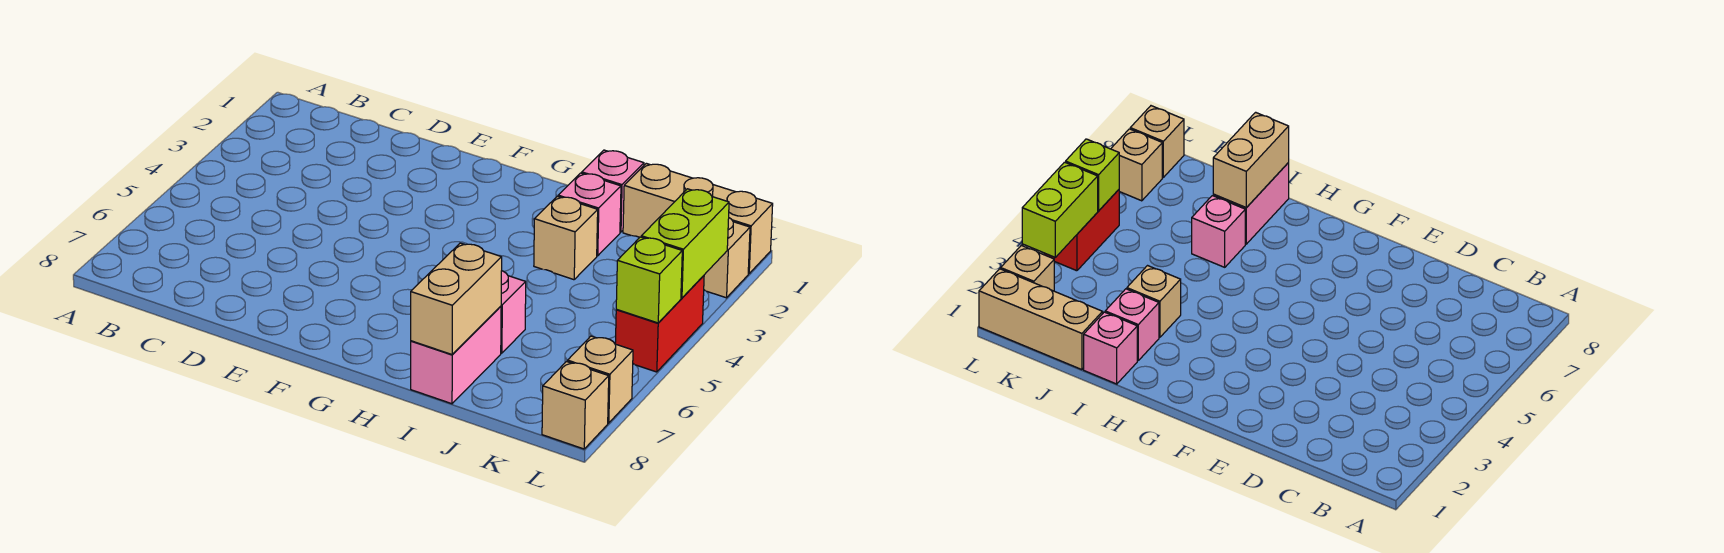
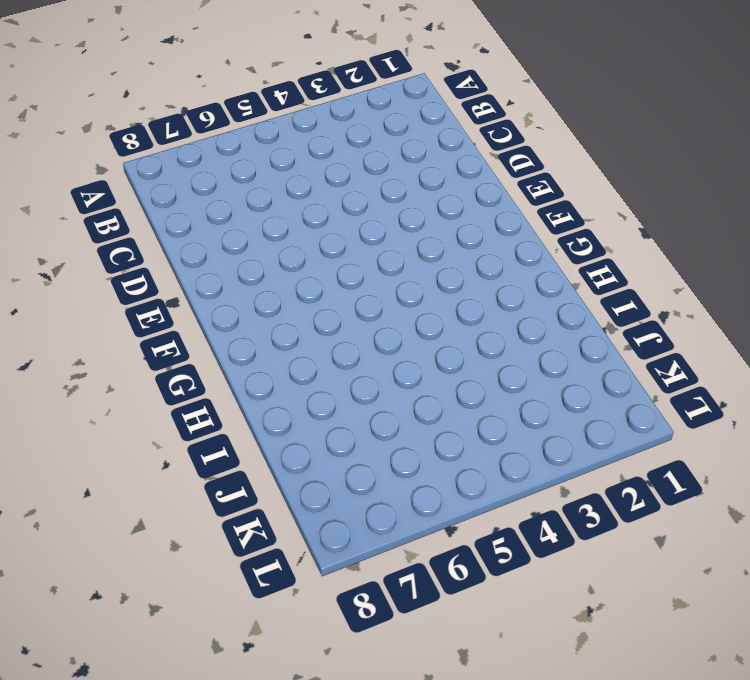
none -> pink 1x1 brick [582,150,644,232]
none -> pink 1x1 brick [558,173,621,256]
none -> tan 1x1 brick [534,196,598,280]

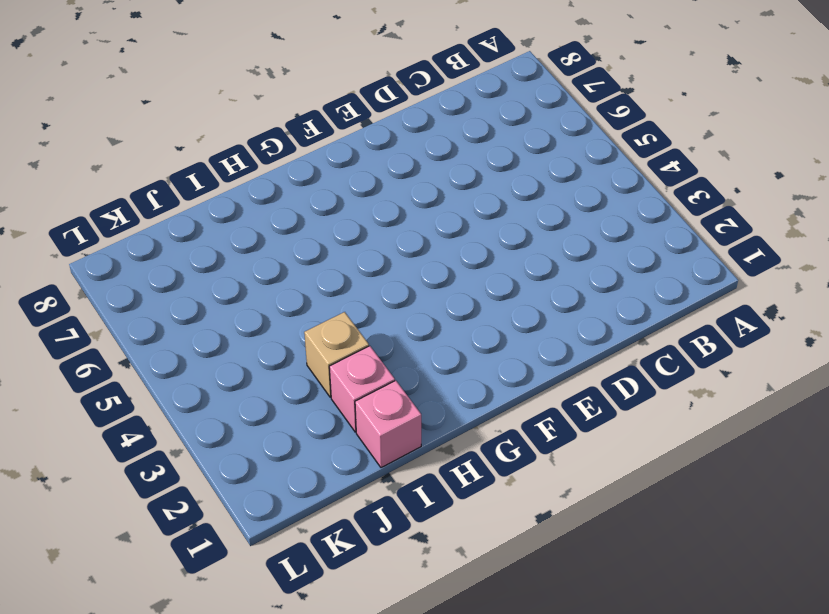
none -> pink 1x1 brick [501,271,526,353]
none -> pink 1x2 brick [411,306,501,404]
none -> tan 1x3 brick [623,163,773,274]

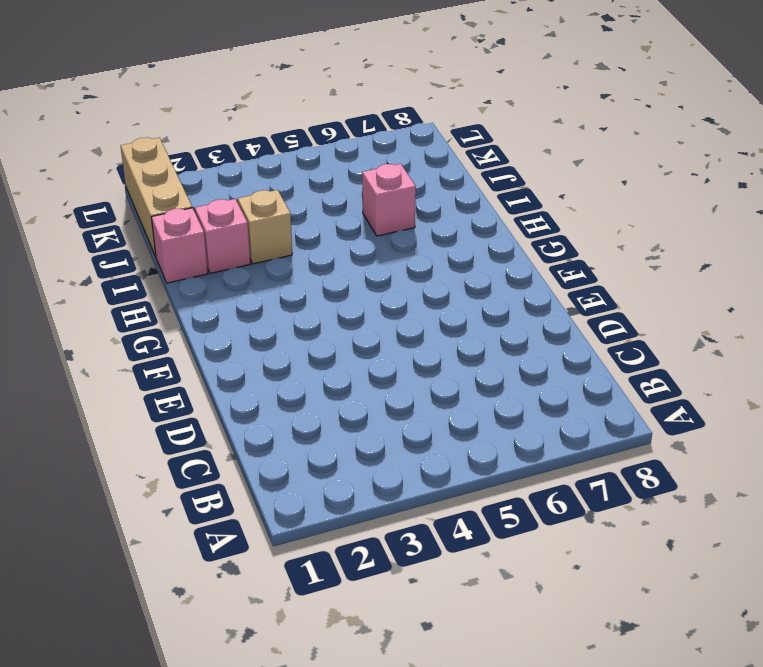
none -> pink 1x2 brick [411,306,501,404]
none -> tan 1x1 brick [704,218,750,298]
none -> red 1x2 brick [615,276,704,372]

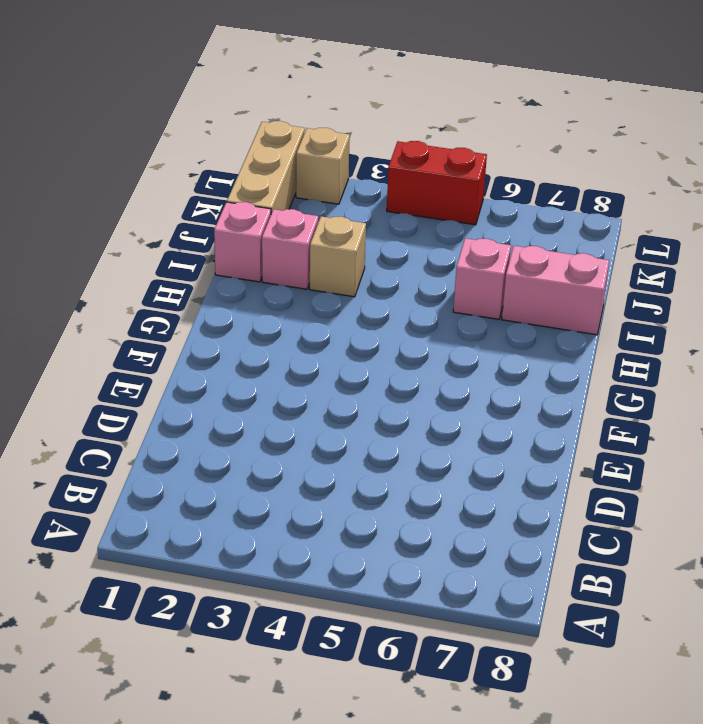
none -> tan 1x1 brick [568,336,633,423]
none -> tan 1x1 brick [542,362,609,449]
none -> tan 1x2 brick [411,243,502,354]

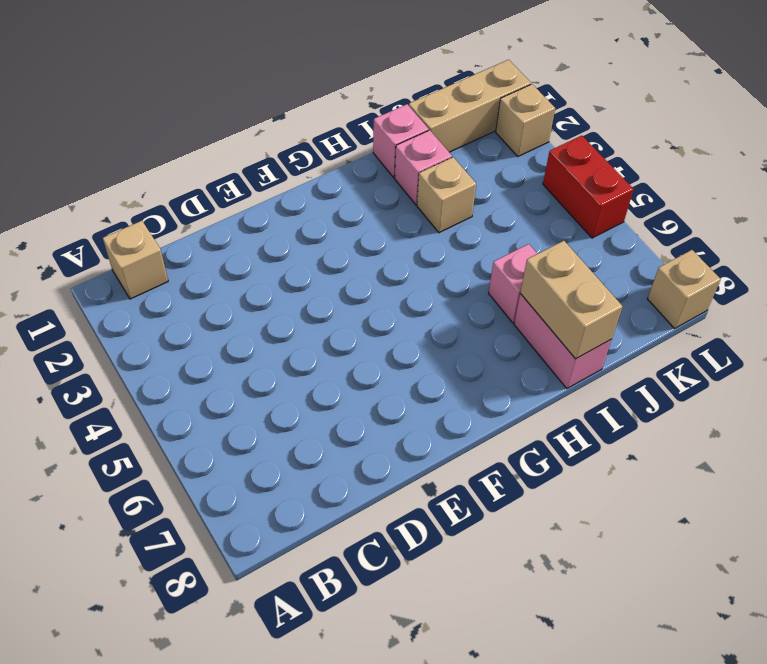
tan 1x1 brick [103,221,168,299] -> tan 1x1 brick moved to [568,336,633,423]
none -> lime 1x2 brick [641,189,729,298]
none -> lime 1x1 brick [616,237,682,323]

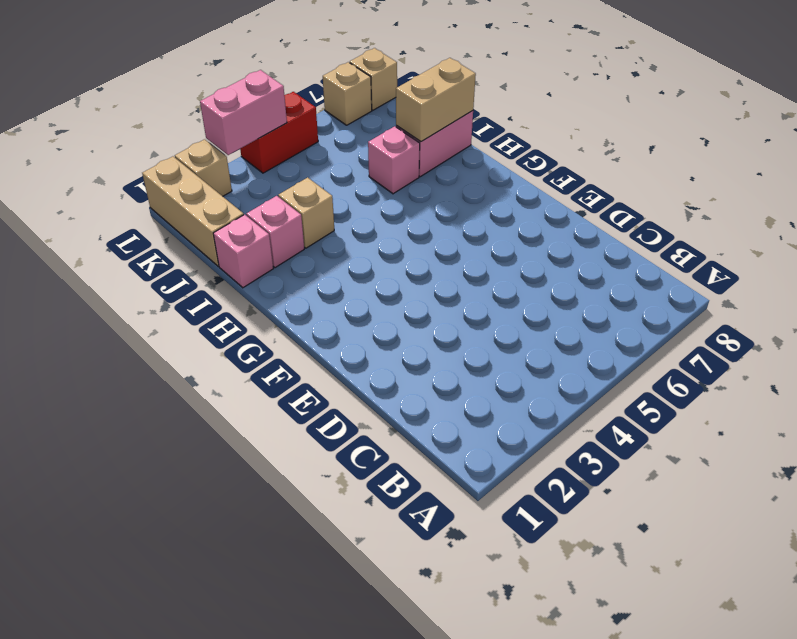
pink 1x2 brick [200,70,287,155] -> lime 1x2 brick [641,189,729,298]
none -> lime 1x1 brick [616,237,682,323]

